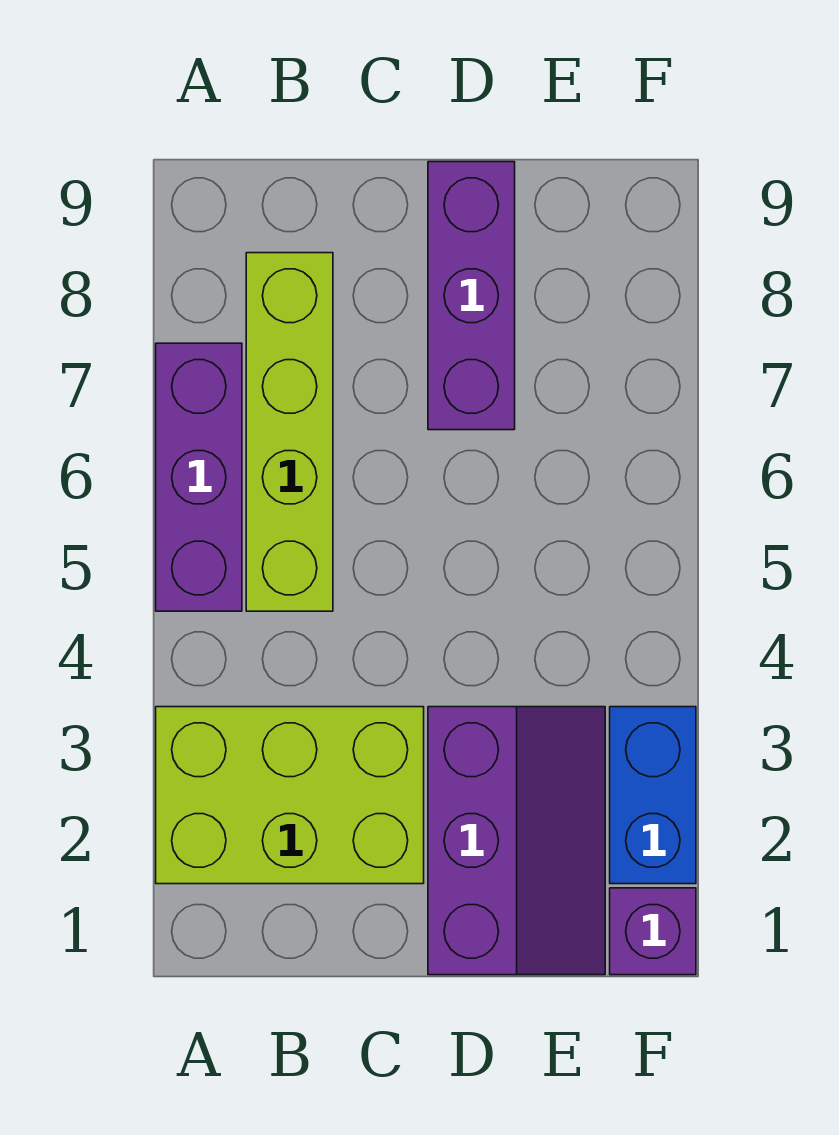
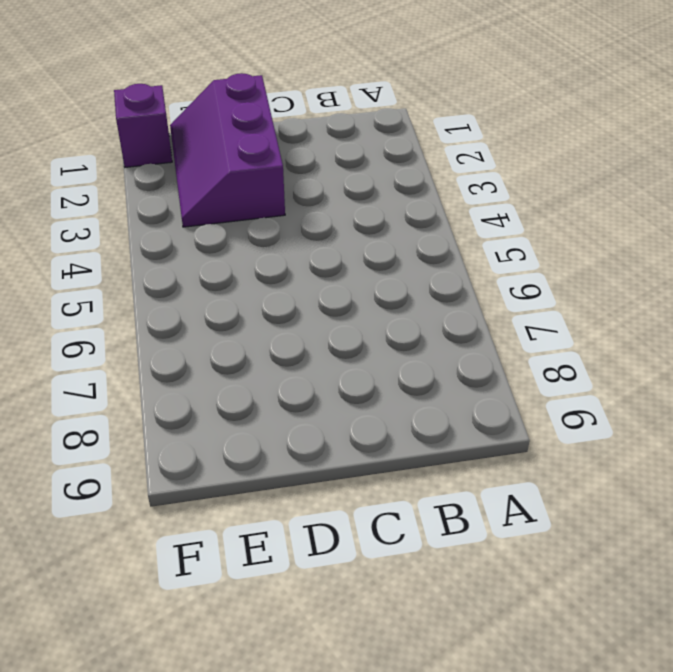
none -> lime 2x3 brick [156,707,424,884]
none -> purple 1x3 brick [156,343,242,611]

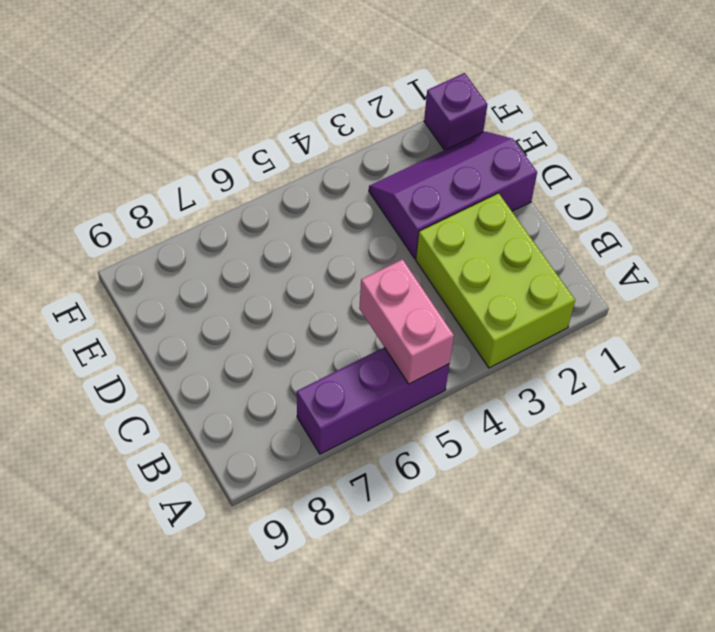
pink 1x2 brick [359,259,454,384] -> none
none -> lime 1x4 brick [246,253,333,611]
none -> purple 1x3 brick [428,162,515,430]

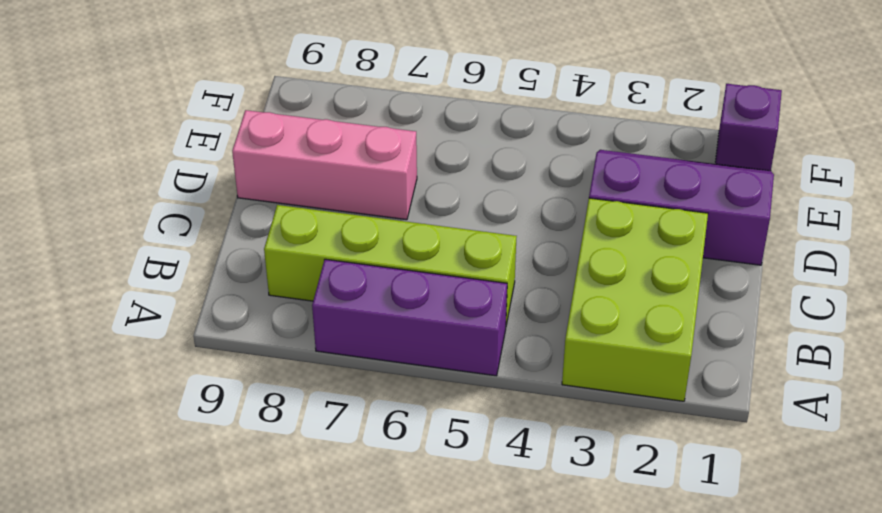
pink 1x3 brick [232,110,417,220] -> purple 1x3 brick [428,162,515,430]
none -> blue 1x2 brick [610,707,696,884]

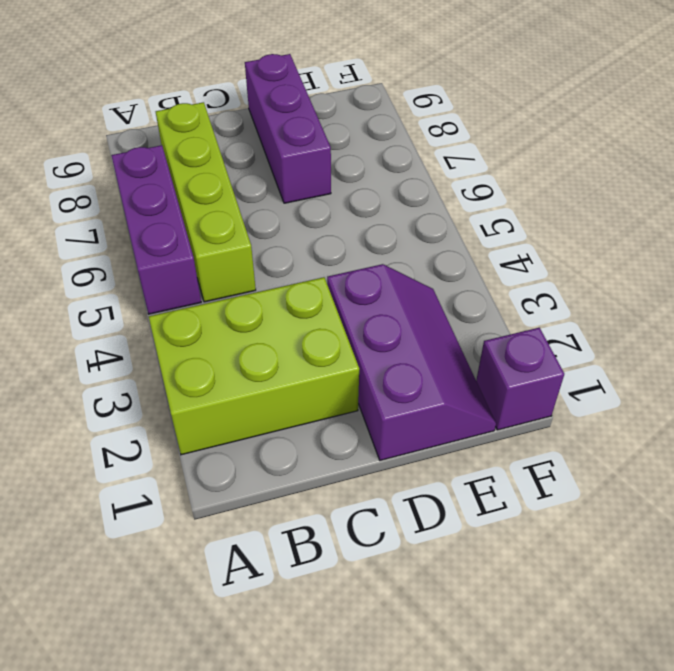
none -> blue 1x2 brick [610,707,696,884]

